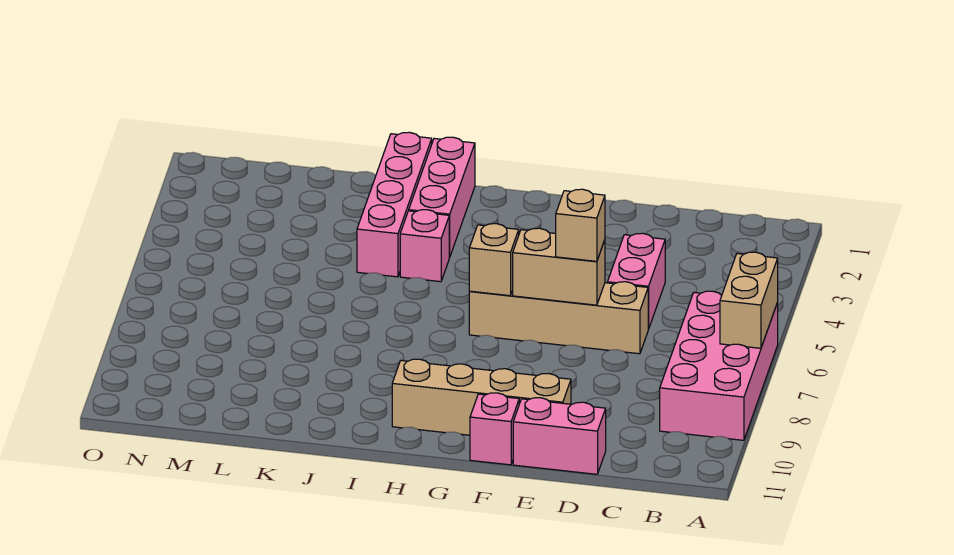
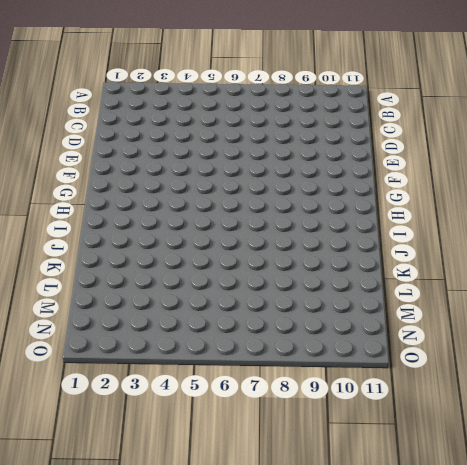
none -> pink 2x4 brick [660,291,778,440]
none -> pink 1x2 brick [608,233,665,329]
none -> tan 1x4 brick [469,282,648,354]

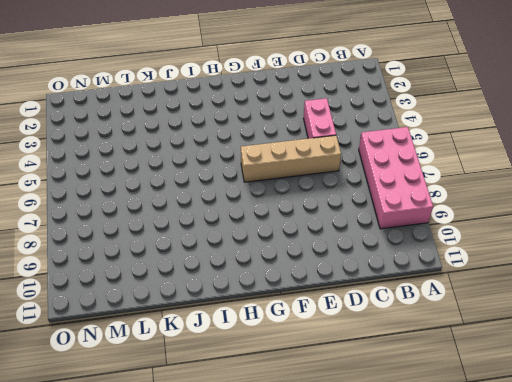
none -> pink 1x2 brick [513,398,606,474]
none -> tan 1x4 brick [392,359,571,435]
none -> pink 1x1 brick [470,393,519,465]

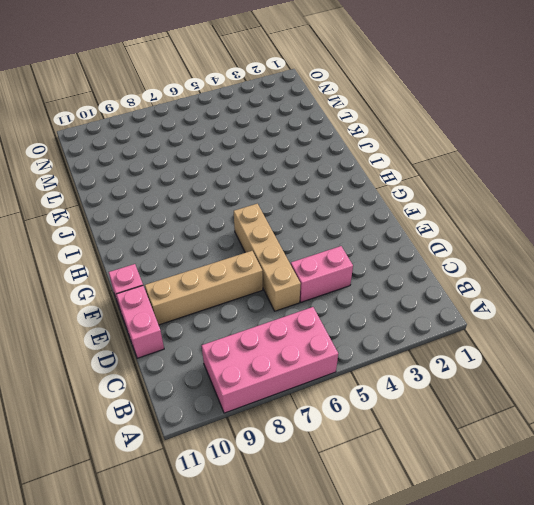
tan 1x4 brick [145,251,263,325] -> tan 1x4 brick turned to [392,359,571,435]
none -> pink 1x3 brick [409,137,475,257]
none -> pink 1x1 brick [400,210,449,282]
none -> pink 1x4 brick [357,132,432,277]

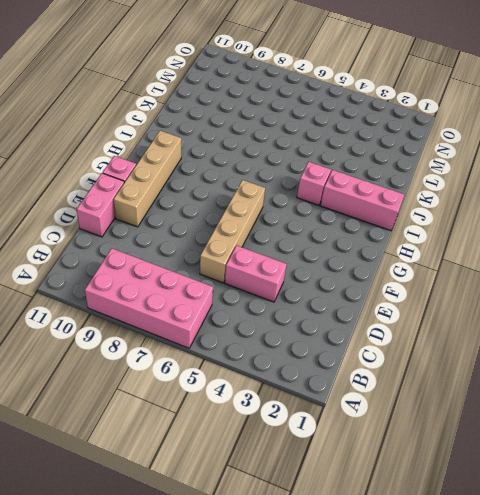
none -> pink 1x4 brick [357,132,432,277]
none -> tan 1x2 brick [720,252,778,348]
none -> tan 1x2 brick [513,228,605,305]

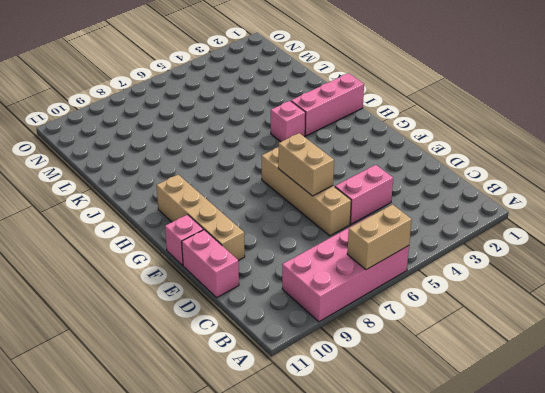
none -> pink 1x4 brick [357,132,432,277]
none -> tan 1x1 brick [469,224,519,296]
none -> tan 1x1 brick [556,189,605,261]

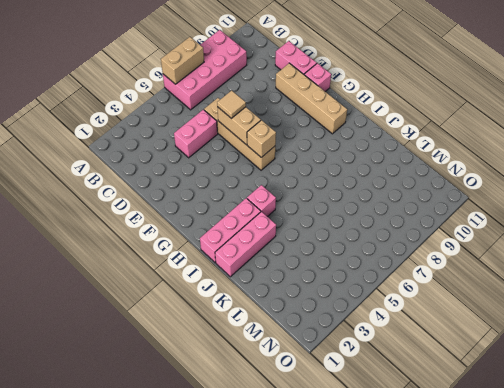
tan 1x1 tile [217,90,246,119] -> tan 1x1 brick [556,189,605,261]
pink 1x3 brick [215,211,276,277] -> pink 1x4 brick [357,132,432,277]

